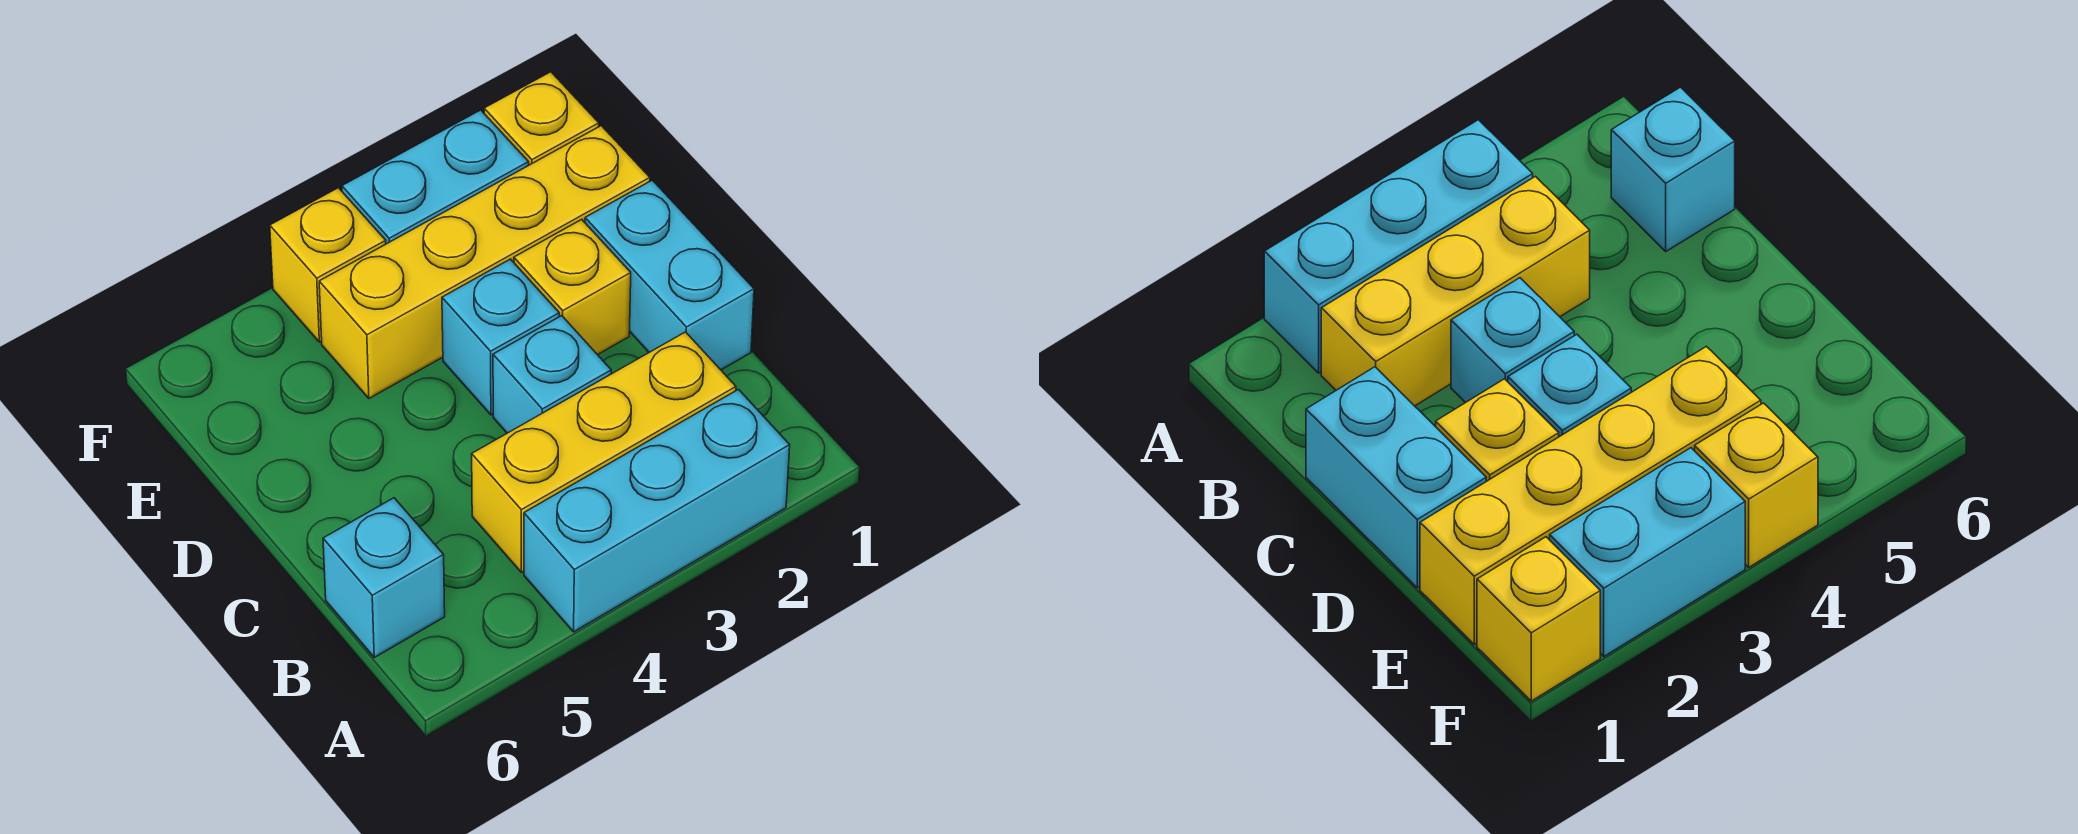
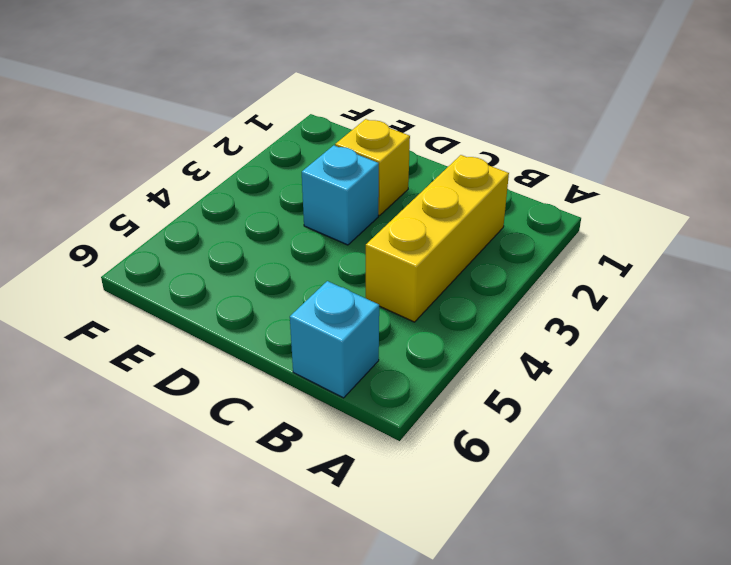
none -> cyan 1x3 brick [524,389,790,632]
none -> cyan 1x2 brick [585,180,754,370]

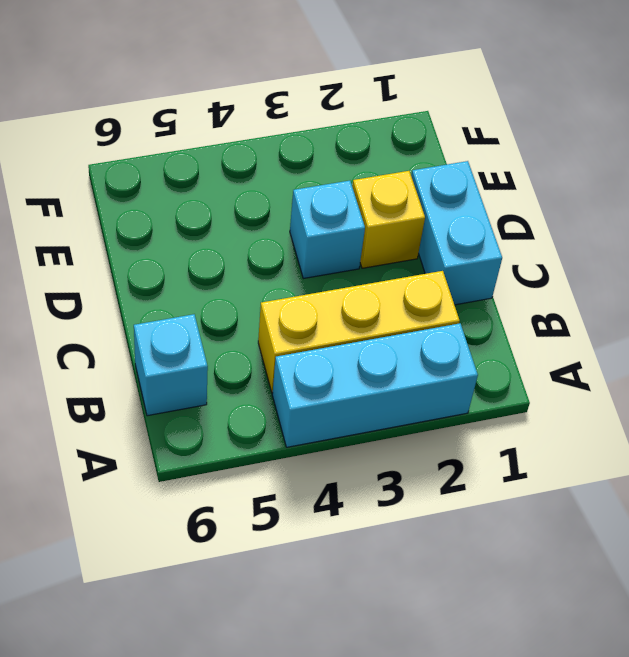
none -> cyan 1x1 brick [493,316,611,433]
none -> yellow 1x4 brick [319,126,650,398]

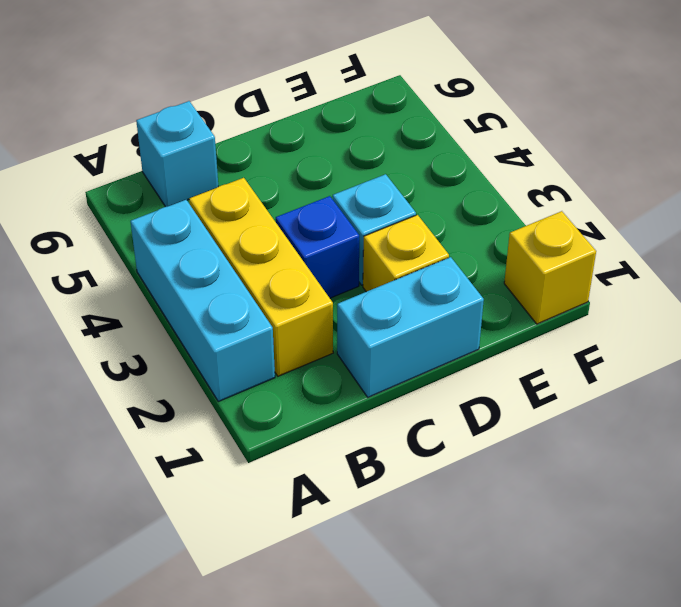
blue 1x1 brick [276,196,359,298] -> cyan 1x1 brick [493,316,611,433]
none -> yellow 1x4 brick [319,126,650,398]
none -> cyan 1x2 brick [342,110,529,244]

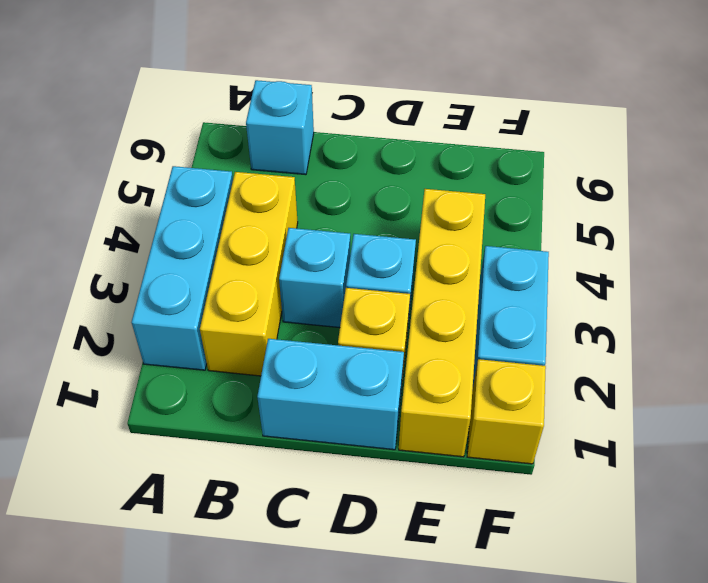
none -> yellow 1x1 brick [270,188,386,342]

